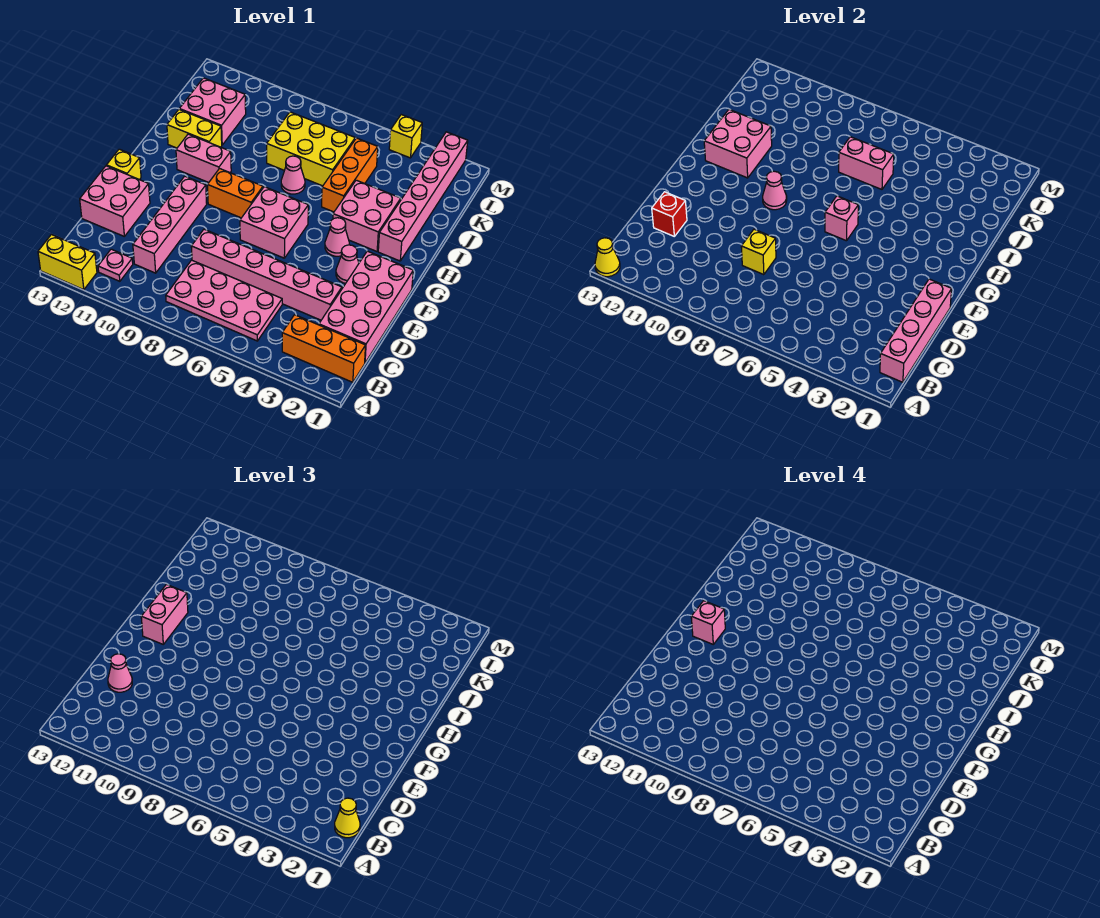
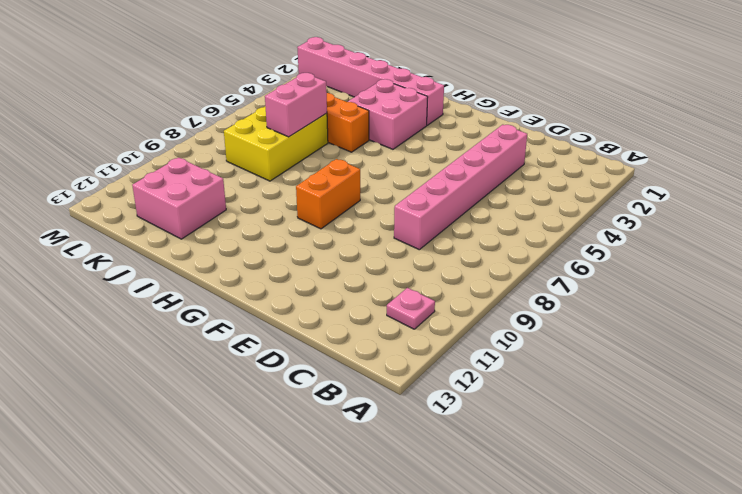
none -> yellow 1x2 brick [38,235,97,290]
none -> orange 1x3 brick [282,315,366,382]
none -> pink 2x4 plate [166,260,282,341]
none -> pink 2x4 brick [319,251,413,363]

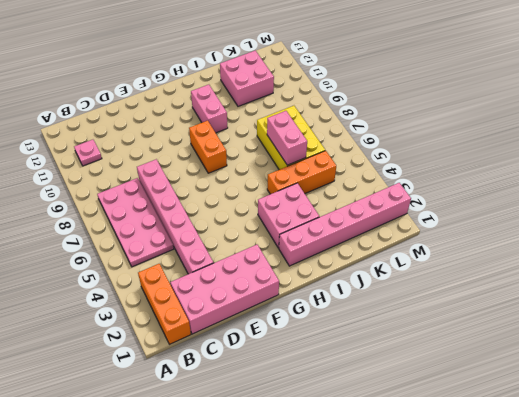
none -> yellow 1x2 brick [38,235,97,290]
none -> pink 1x4 brick [133,176,207,273]
none -> pink 2x2 brick [80,166,150,236]
none -> pink 1x1 cone [336,245,359,283]

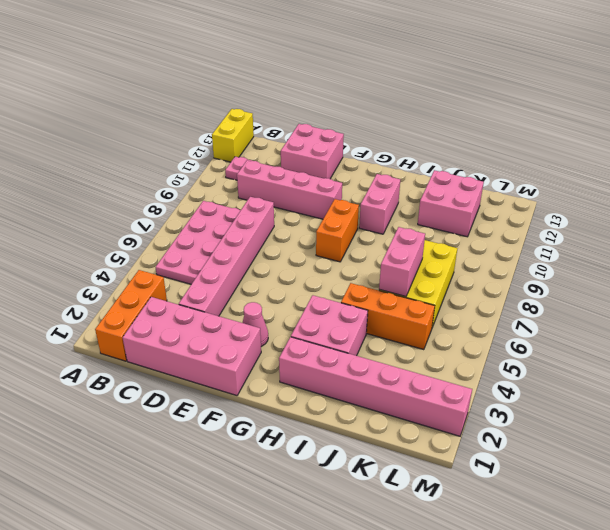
none -> pink 2x2 brick [240,187,308,258]
none -> yellow 1x1 brick [107,149,141,180]
none -> pink 1x1 cone [325,218,349,256]
none -> pink 1x1 cone [281,156,305,194]

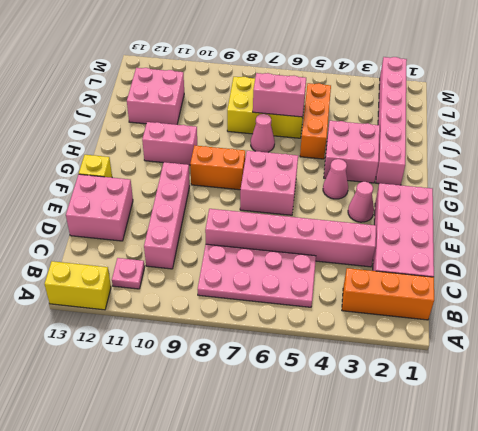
none -> yellow 1x2 brick [167,110,222,148]
none -> yellow 1x1 brick [389,115,422,158]
none -> yellow 1x1 cone [595,238,620,277]
none -> pink 1x4 brick [880,279,952,382]

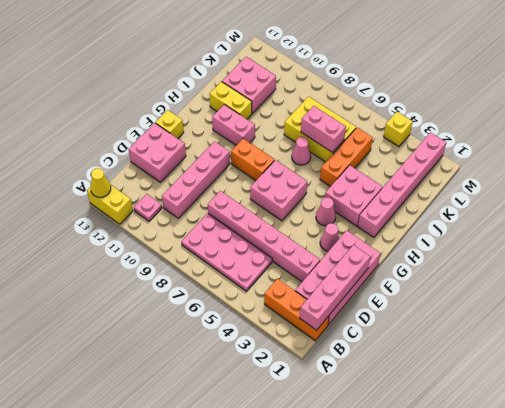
none -> yellow 1x1 brick [741,229,776,275]
none -> red 1x1 brick [652,192,687,236]
none -> pink 1x1 brick [825,196,858,241]
none -> pink 1x1 cone [763,171,787,210]

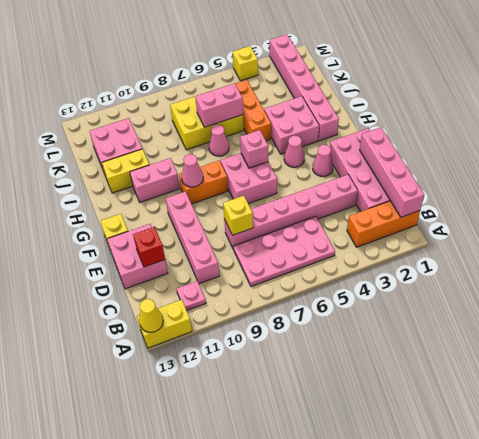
none -> pink 2x2 brick [704,110,772,178]
none -> yellow 1x1 cone [335,798,360,838]
none -> pink 1x1 cone [108,654,132,692]
none -> pink 1x2 brick [141,584,188,644]

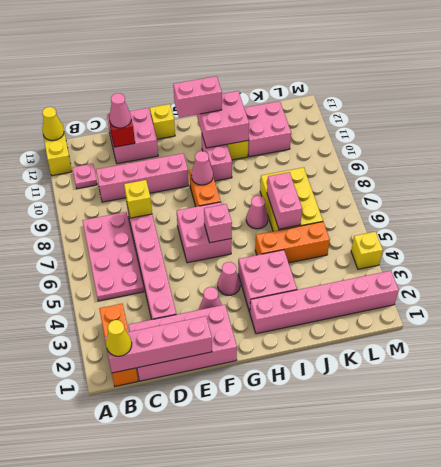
none -> pink 1x1 brick [691,601,725,644]

